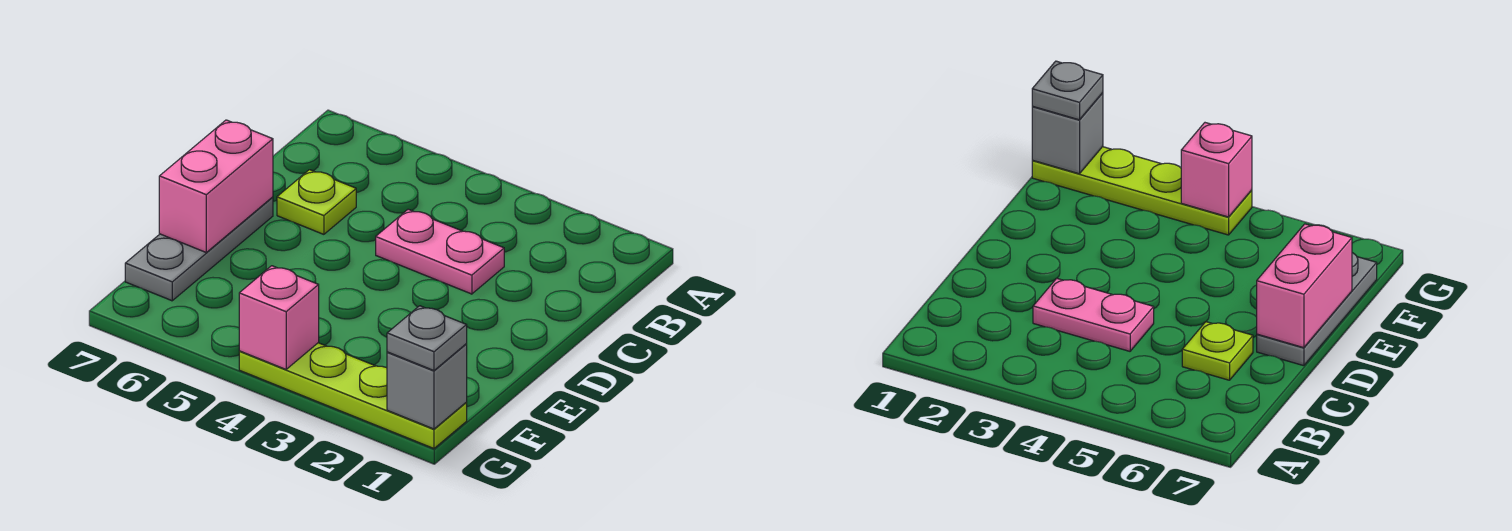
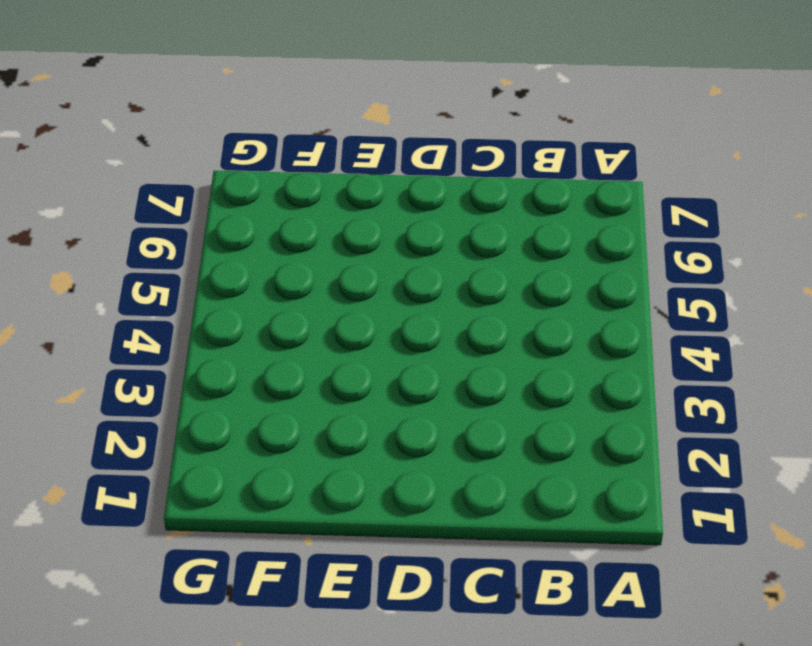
none -> pink 1x2 plate [376,209,504,294]
none -> lime 1x1 plate [277,170,356,234]

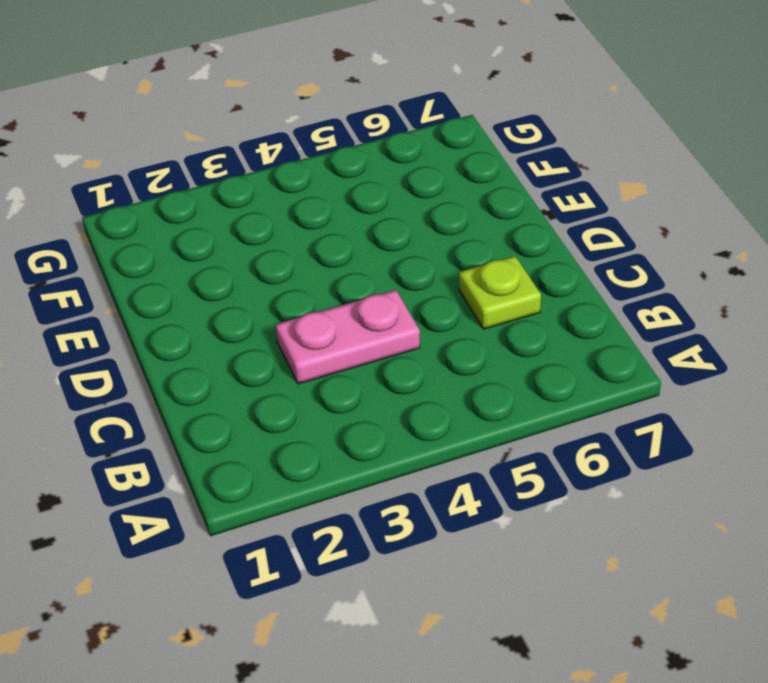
none -> grey 1x3 plate [125,197,273,301]
none -> lime 1x4 plate [239,343,467,448]

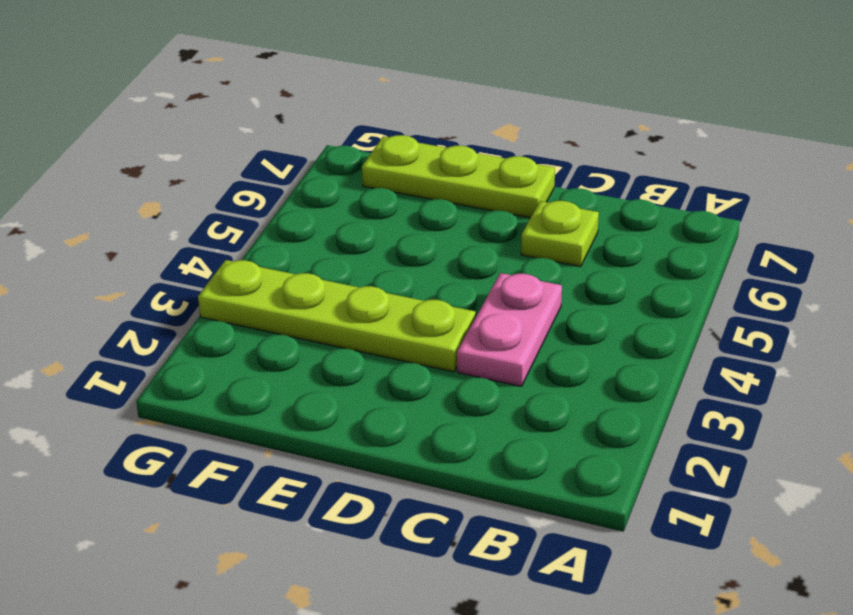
lime 1x4 plate [198,260,476,372] -> lime 1x4 plate turned to [239,343,467,448]
lime 1x3 plate [362,135,555,218] -> grey 1x3 plate [125,197,273,301]
none -> pink 1x2 brick [159,120,273,252]
none -> grey 1x1 brick [387,344,467,429]

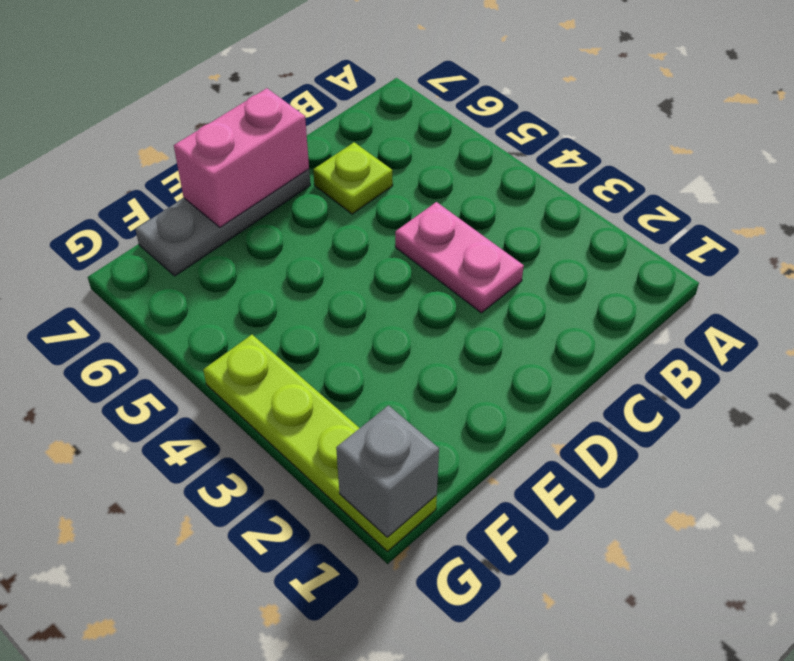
none -> pink 1x1 brick [239,266,319,369]
none -> grey 1x1 plate [387,306,467,371]

